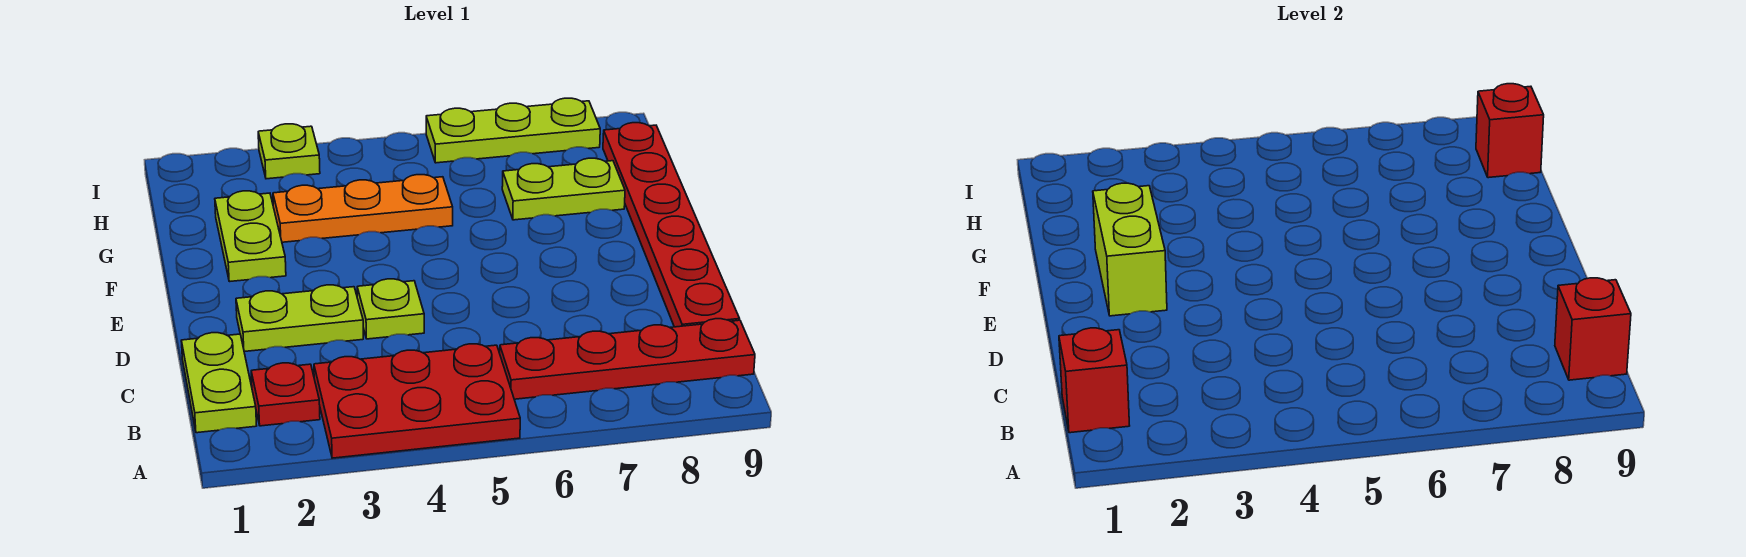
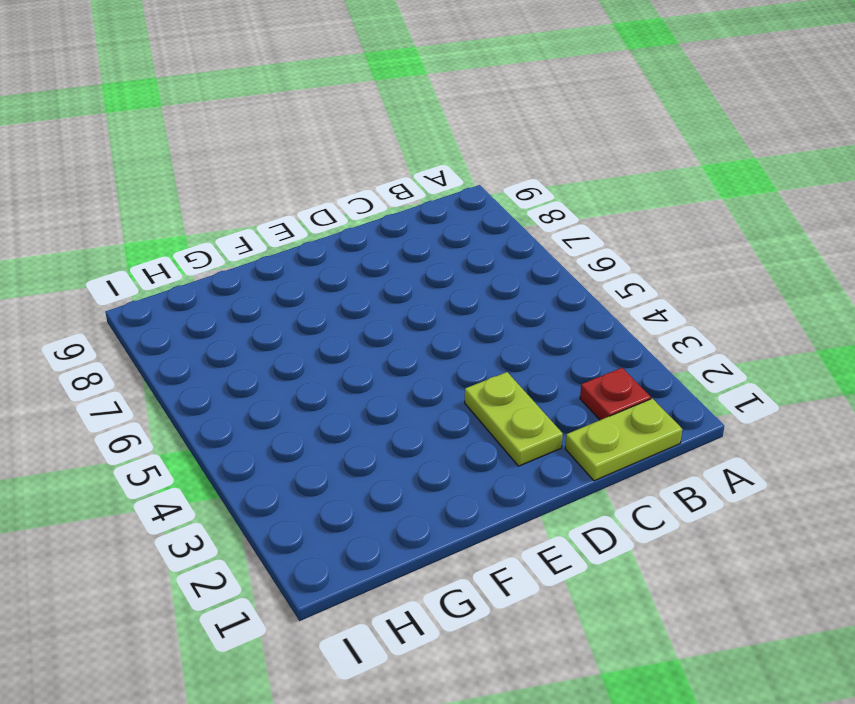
none -> red 2x3 plate [314,344,520,458]
none -> red 1x4 plate [500,319,755,399]
none -> red 1x6 plate [603,123,740,327]

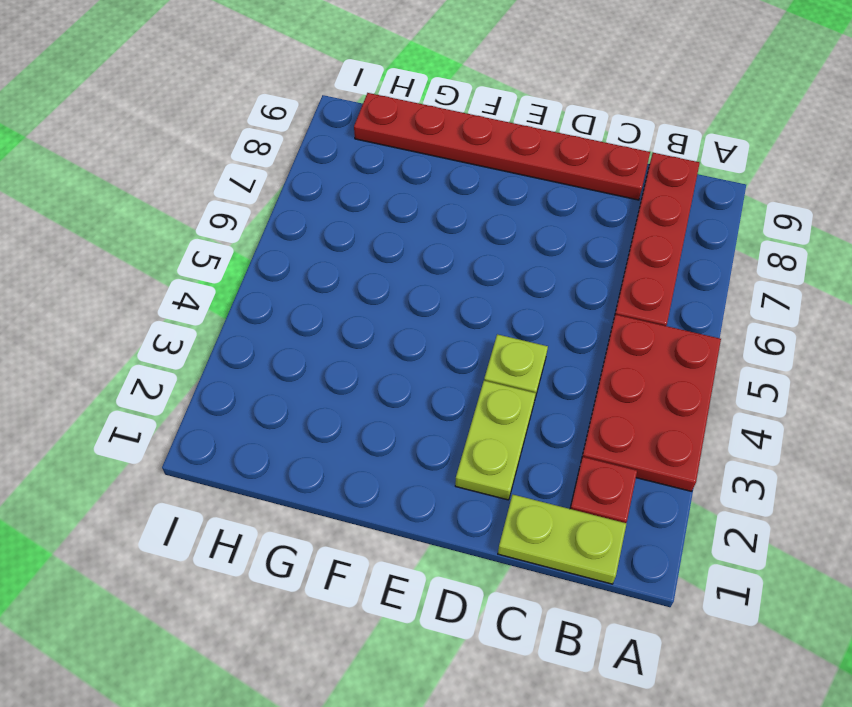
none -> lime 1x2 plate [215,191,286,282]
none -> orange 1x3 plate [273,175,453,242]
none -> lime 1x2 plate [502,158,625,220]

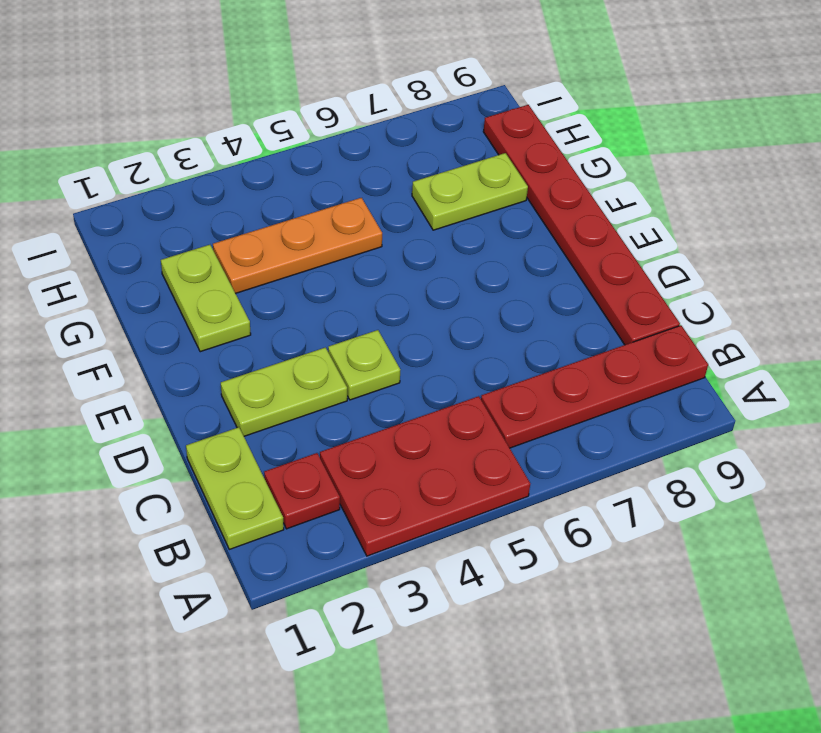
none -> lime 1x1 plate [258,124,320,179]
none -> lime 1x3 plate [426,98,600,163]
none -> red 1x1 brick [1059,328,1130,433]

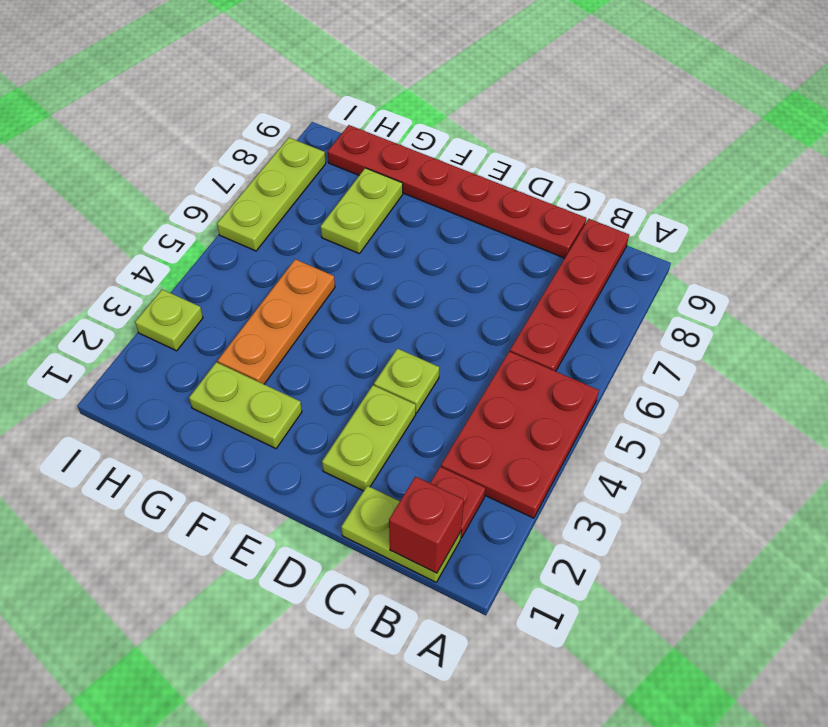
none -> red 1x1 brick [1555,278,1631,380]
none -> lime 1x2 brick [1093,183,1167,316]
none -> red 1x1 brick [1476,84,1544,178]

